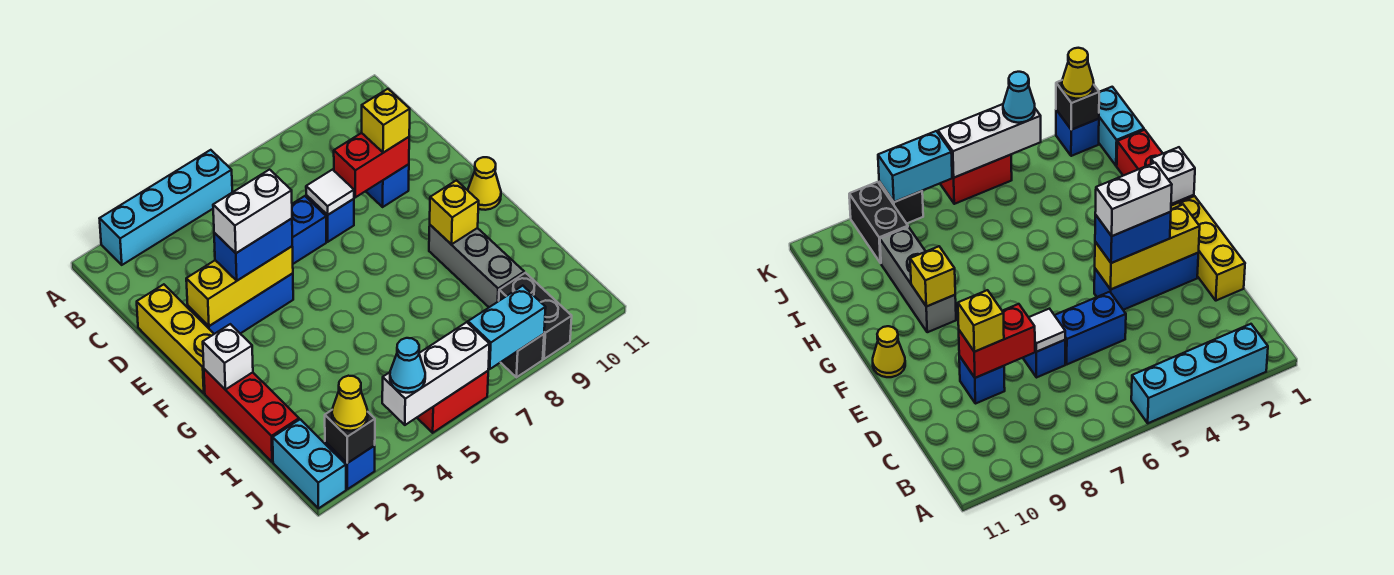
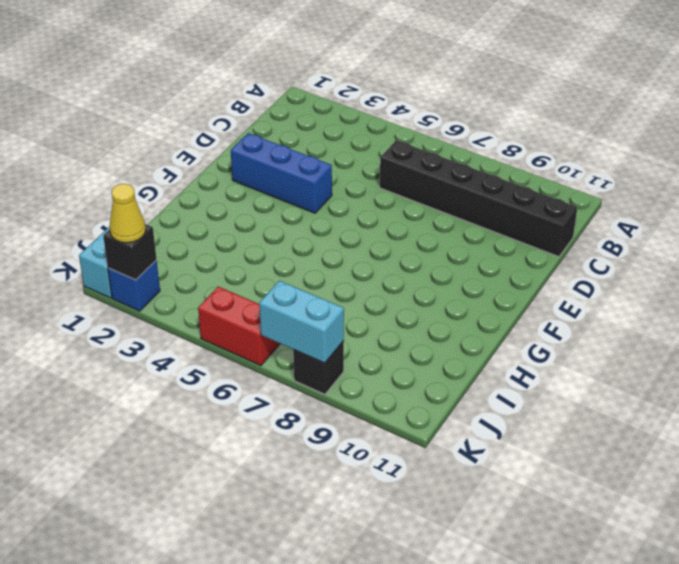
black 1x6 brick [380,140,577,257] -> none
none -> cyan 1x4 brick [99,150,232,265]
none -> yellow 1x3 brick [137,284,214,393]
none -> blue 1x2 brick [292,196,326,264]

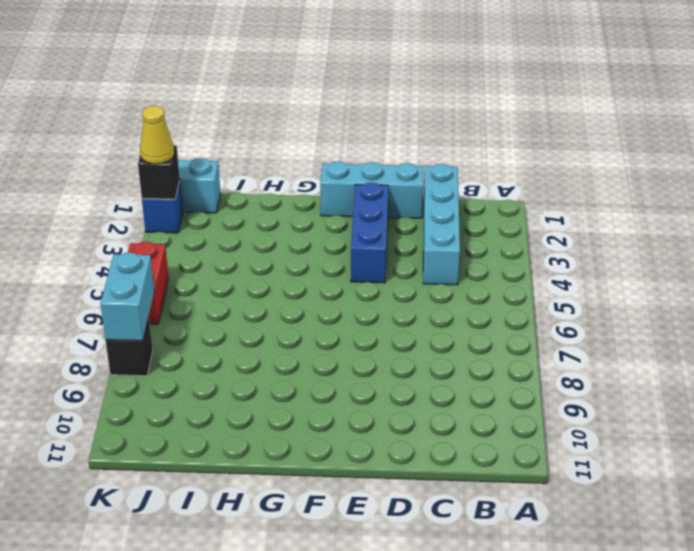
cyan 1x4 brick [423,164,460,285] -> cyan 1x4 brick moved to [99,150,232,265]
cyan 1x3 brick [320,162,423,218] -> yellow 1x3 brick [137,284,214,393]
none -> blue 1x2 brick [292,196,326,264]
none -> blue 1x1 brick [306,195,354,242]
none -> blue 1x1 brick [366,164,409,207]

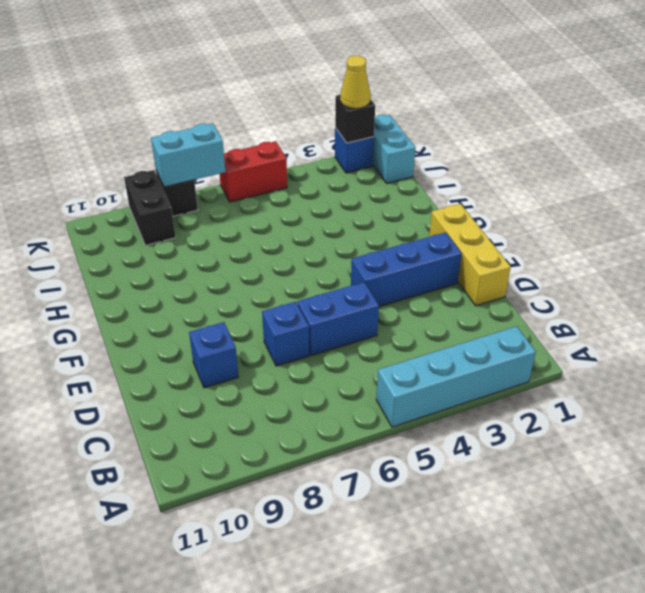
none -> yellow 1x1 cone [468,157,501,210]
none -> red 1x3 brick [204,369,299,462]
none -> grey 1x3 brick [429,225,524,307]

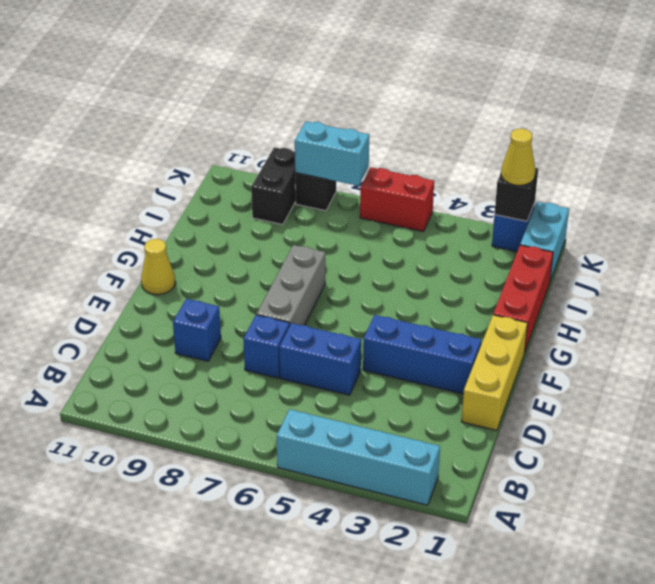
grey 1x3 brick [257,245,325,325] -> grey 1x3 brick moved to [429,225,524,307]
none -> white 1x1 tile [306,170,354,215]
none -> red 1x2 brick [334,133,409,197]
none -> yellow 1x3 brick [186,247,293,326]

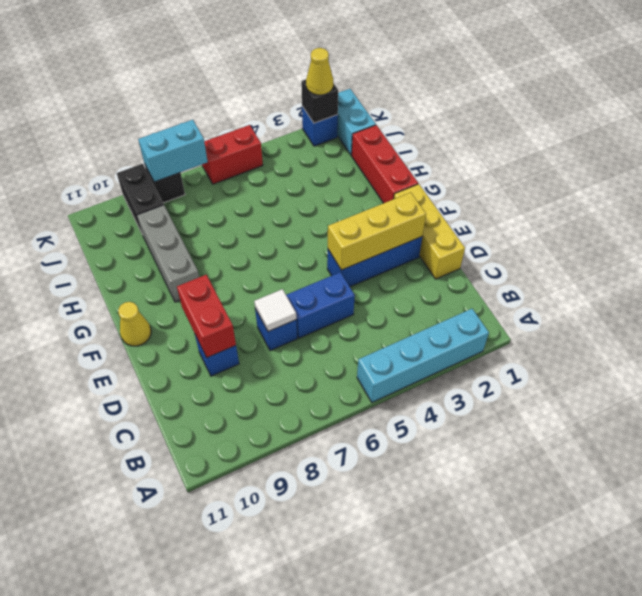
red 1x2 brick [177,275,236,357] -> red 1x2 brick turned to [334,133,409,197]
none -> white 1x1 brick [203,324,253,390]
none -> yellow 1x1 brick [430,180,479,244]
none -> white 1x3 brick [382,322,489,425]

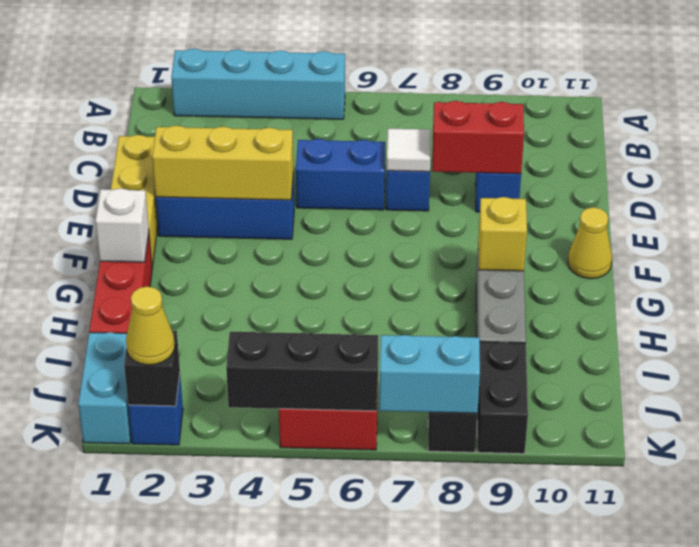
black 1x3 brick [226,331,378,411] -> white 1x3 brick [382,322,489,425]
none -> yellow 1x1 brick [362,89,410,153]
none -> blue 1x2 brick [214,219,292,281]
none -> cyan 1x1 cone [390,338,425,393]

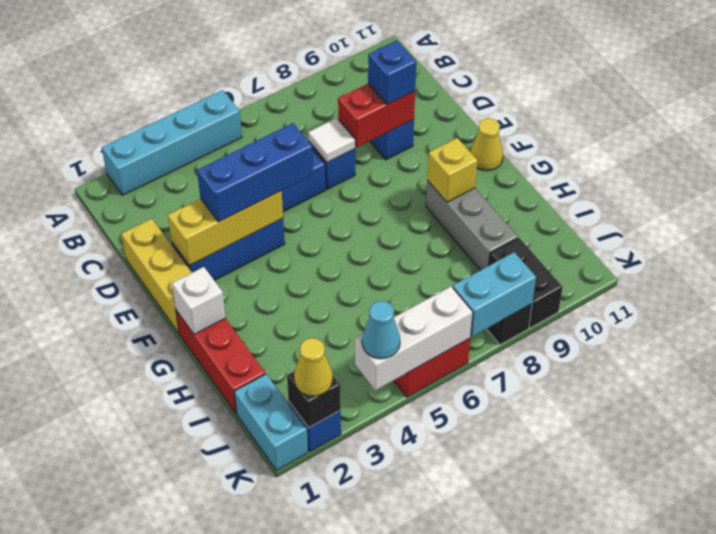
blue 1x1 brick [368,40,416,104] -> yellow 1x1 brick [362,89,410,153]
blue 1x3 brick [197,123,313,222] -> blue 1x2 brick [214,219,292,281]
none -> white 1x2 brick [213,170,292,253]

